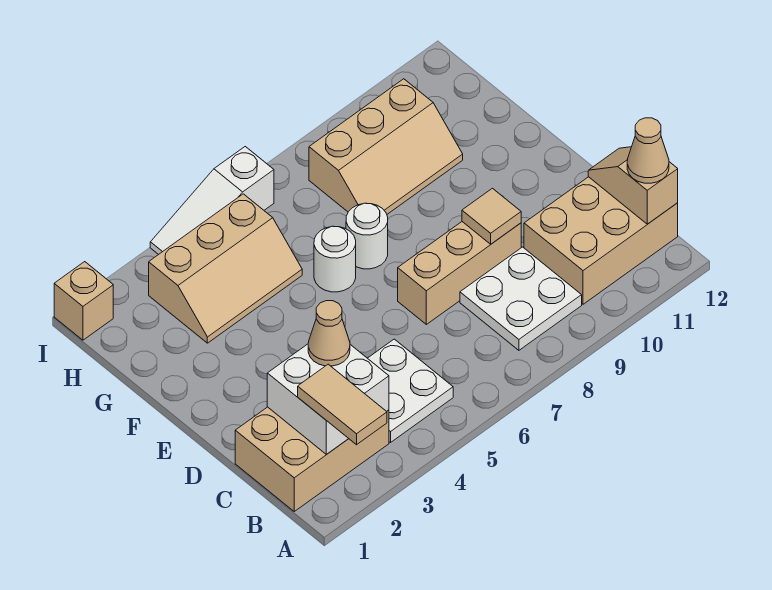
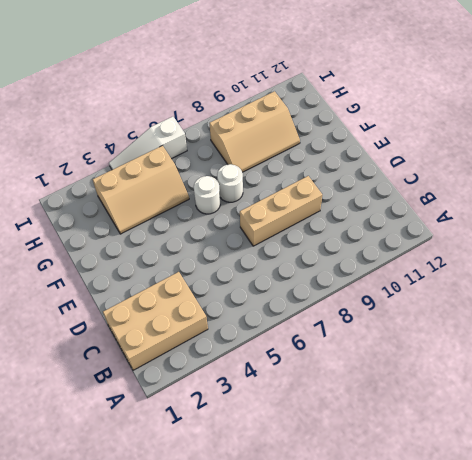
none -> white 2x2 plate [368,339,453,442]
none -> white 2x2 plate [460,247,582,350]
none -> tan 2x3 brick [524,177,678,304]

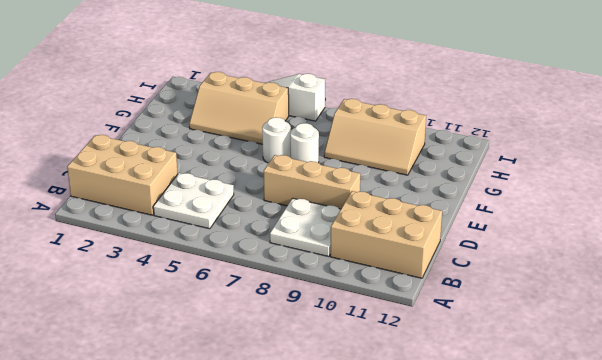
none -> tan 1x1 brick [54,262,113,340]
none -> white 2x2 brick [267,344,389,454]
none -> tan 1x2 slope [588,147,678,224]

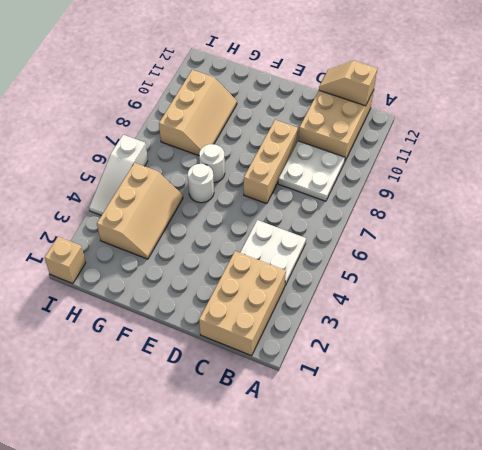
none -> white 2x2 brick [267,344,389,454]
none -> tan 1x1 tile [462,188,521,244]
none -> tan 1x2 tile [298,364,387,445]

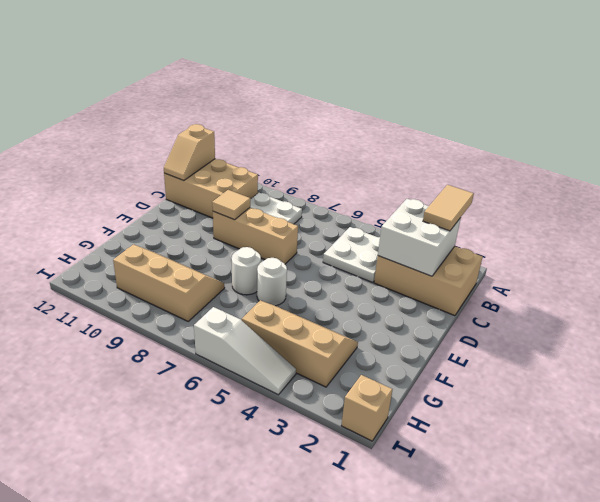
none -> tan 1x1 cone [627,118,669,183]
none -> tan 1x1 cone [308,301,350,366]

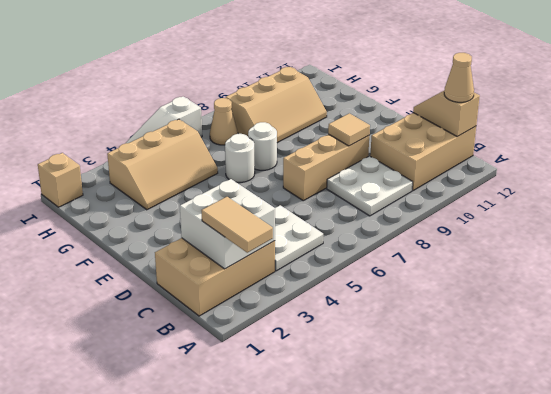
tan 1x1 cone [210,98,238,145] -> tan 1x1 cone moved to [308,301,350,366]

